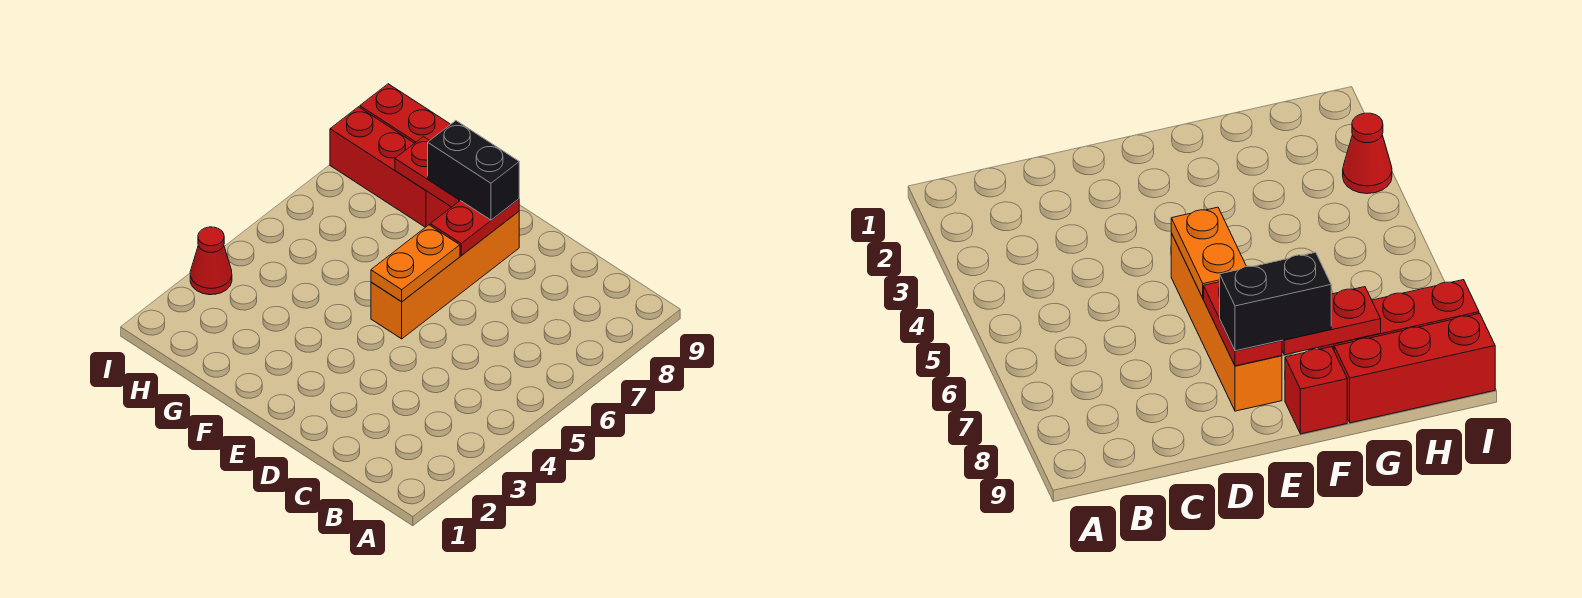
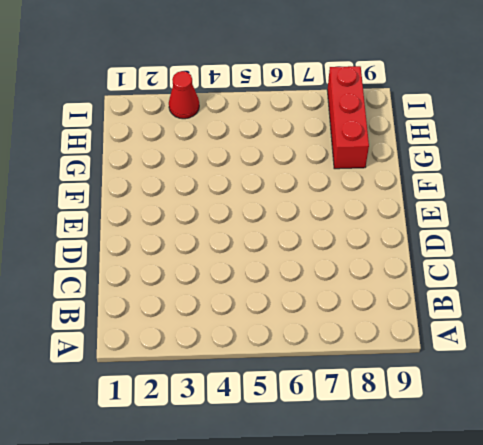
none -> orange 1x4 brick [371,211,519,339]
none -> red 1x1 brick [1285,347,1347,434]

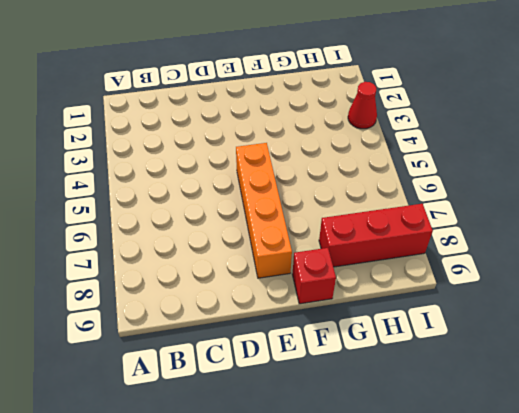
none -> red 1x3 brick [360,84,450,143]
none -> orange 1x2 plate [371,225,460,302]

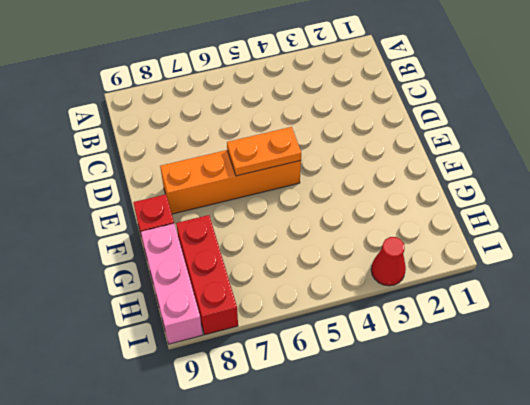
pink 1x3 brick [141,224,203,344] -> red 1x3 brick [360,84,450,143]
none -> red 1x2 plate [430,199,519,256]
none -> red 1x2 plate [395,137,460,207]

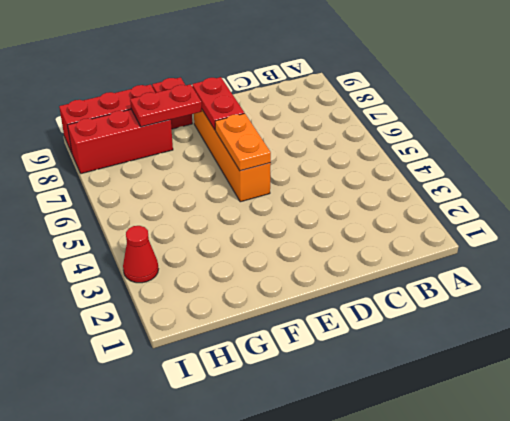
none -> black 1x2 brick [428,121,519,220]

